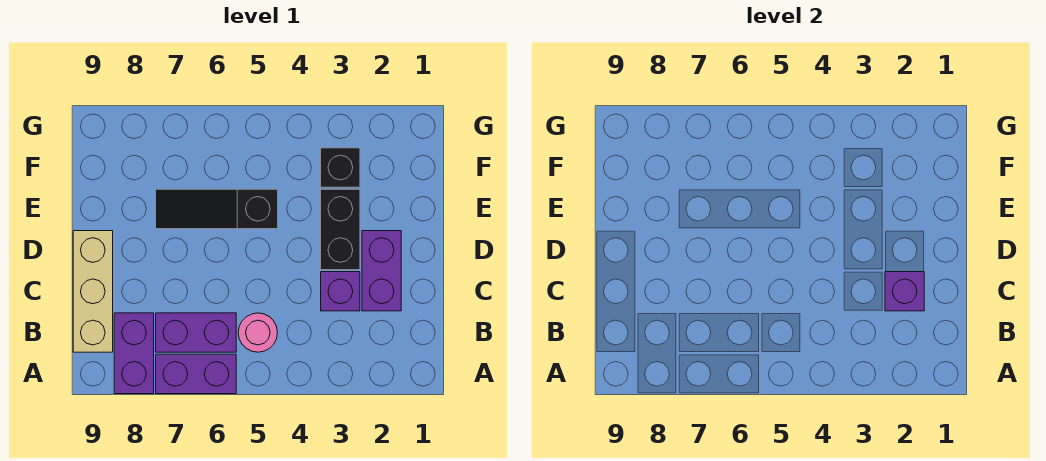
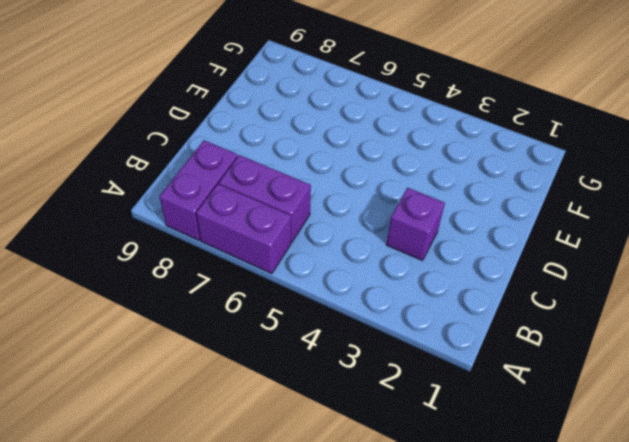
none -> pink 1x1 round brick [238,313,278,352]
none -> tan 1x3 brick [73,231,113,352]

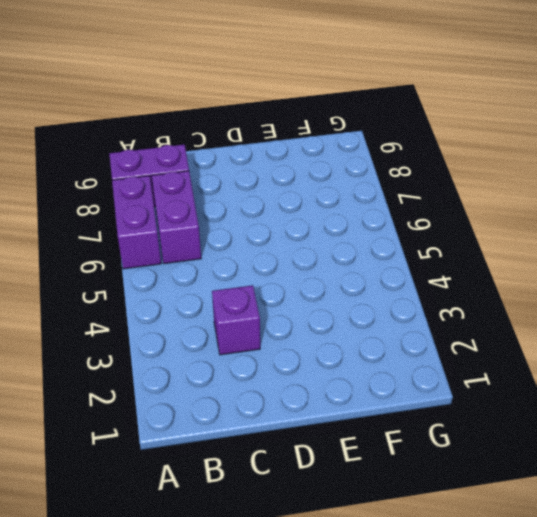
none -> pink 1x1 round brick [238,313,278,352]
none -> tan 1x3 brick [73,231,113,352]

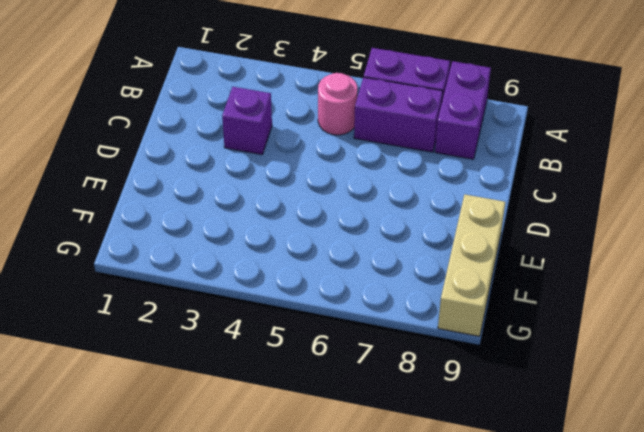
tan 1x3 brick [438,195,505,336] -> tan 1x3 brick moved to [73,231,113,352]
none -> purple 1x2 brick [362,231,401,311]
none -> black 1x2 brick [321,189,360,270]

